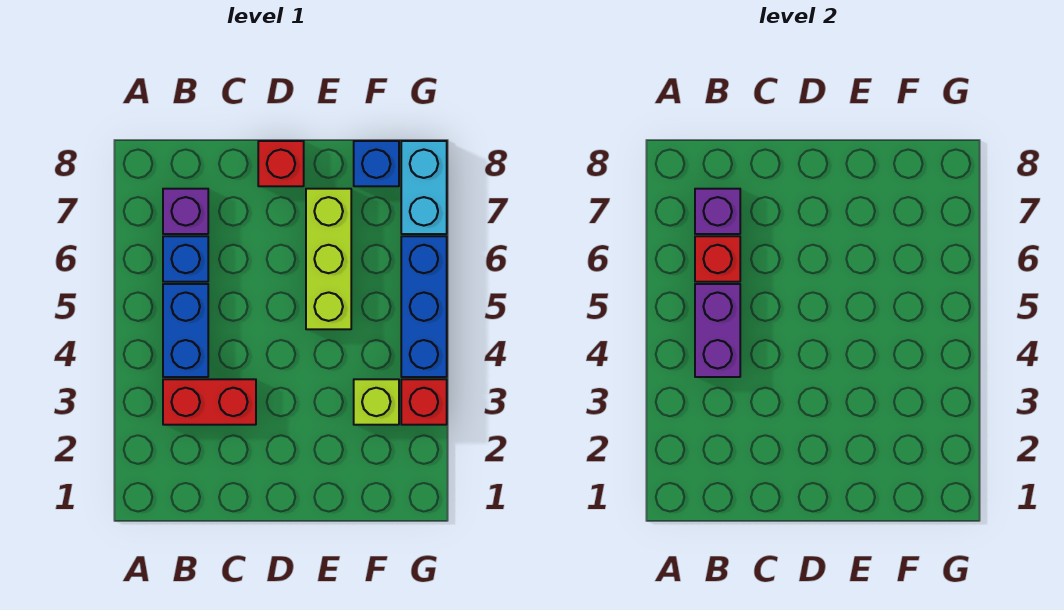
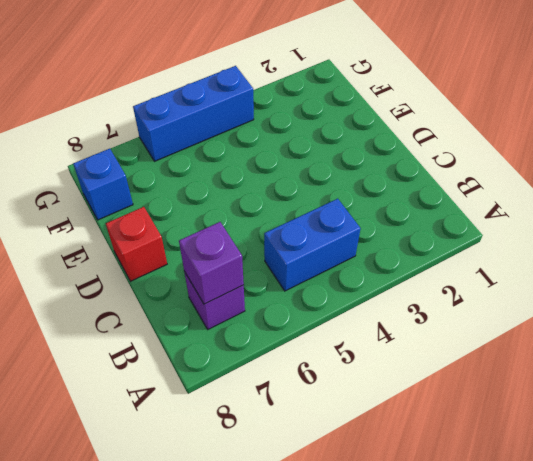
none -> red 1x2 brick [163,379,256,425]
none -> blue 1x1 brick [163,236,208,282]
none -> lime 1x3 brick [306,189,351,329]

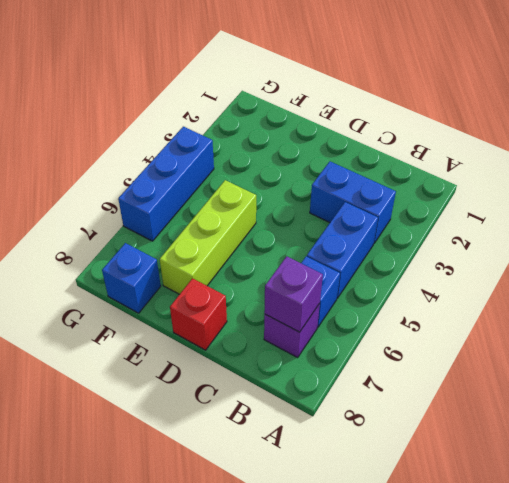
blue 1x2 brick [310,161,396,243] -> red 1x2 brick [163,379,256,425]
none -> lime 1x1 brick [354,379,399,425]
none -> red 1x1 brick [401,379,447,425]
none -> cyan 1x2 brick [401,141,447,234]

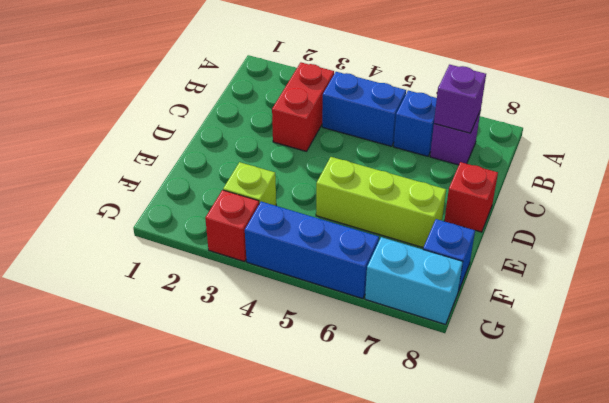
none -> purple 1x2 brick [695,284,740,377]
none -> red 1x1 brick [695,236,740,282]

